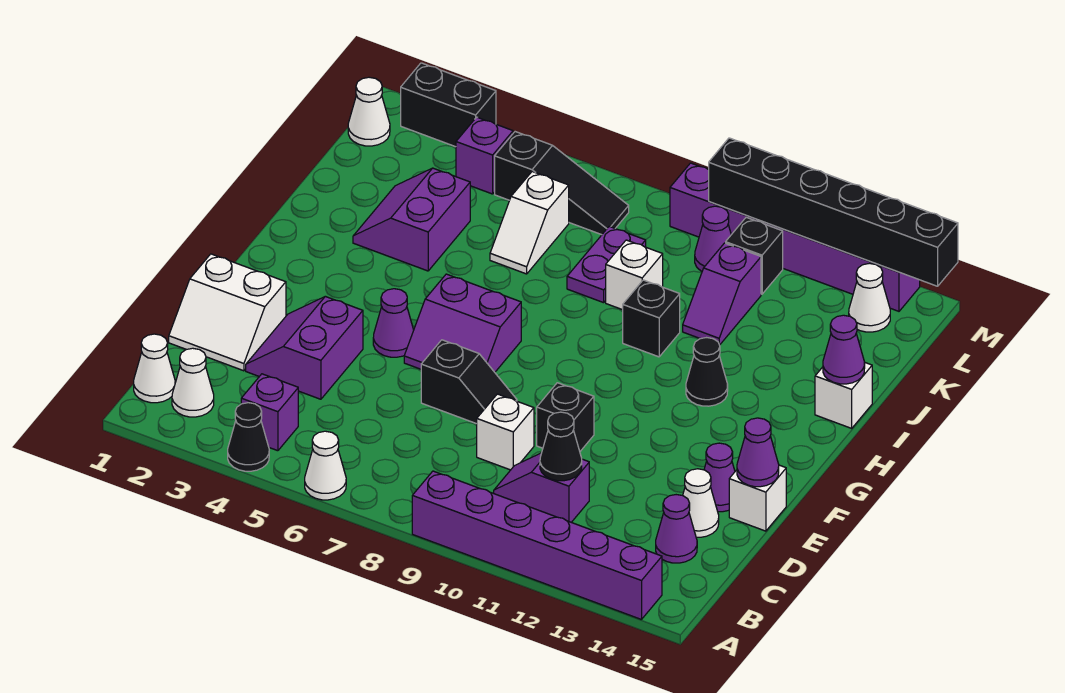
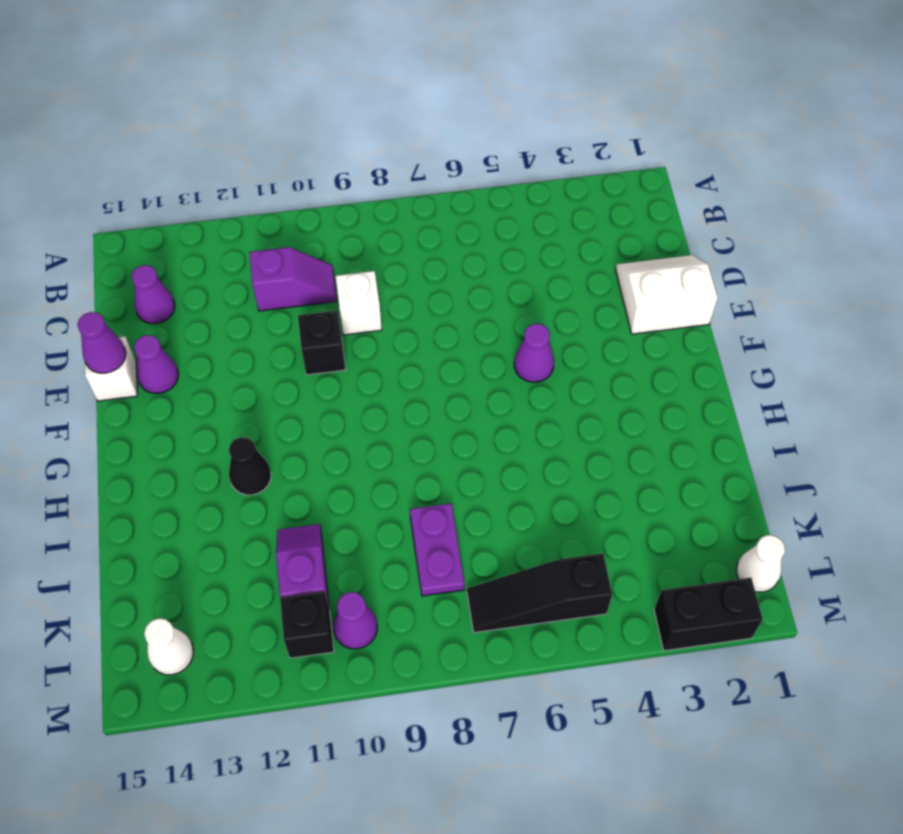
none -> black 1x1 cone [228,403,269,471]
none -> white 1x1 cone [305,431,346,500]
none -> purple 1x6 brick [412,471,662,620]
none -> white 1x1 cone [134,334,175,403]

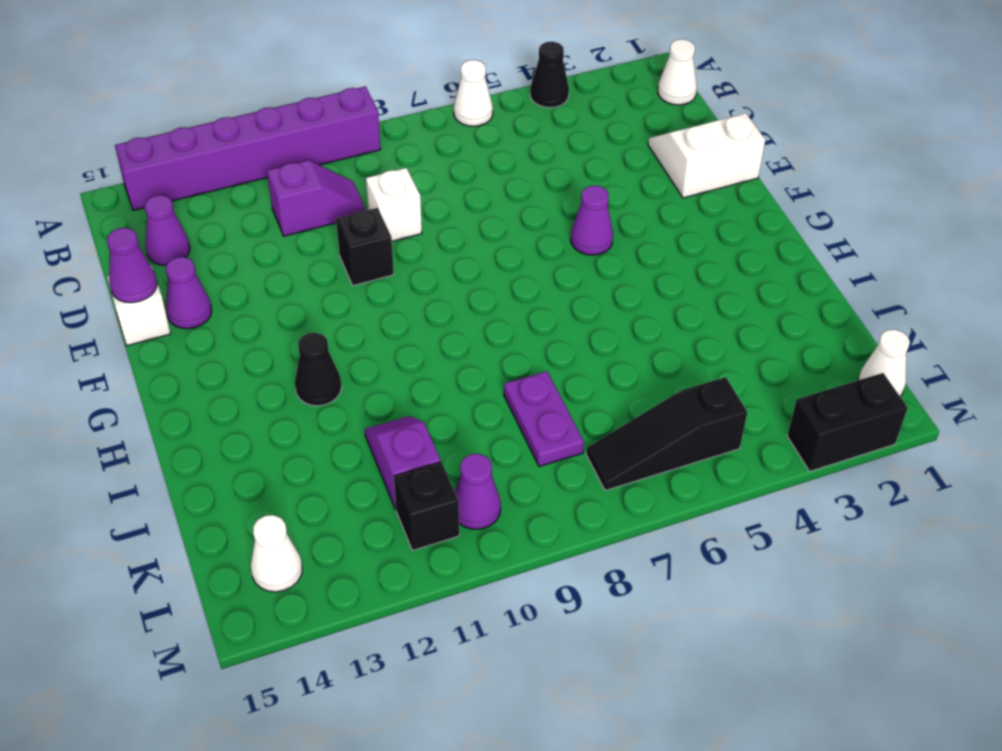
none -> white 1x1 cone [172,348,214,417]
none -> purple 1x1 brick [241,374,298,451]
none -> purple 2x2 slope [246,296,363,399]
none -> white 1x1 cone [683,469,719,537]

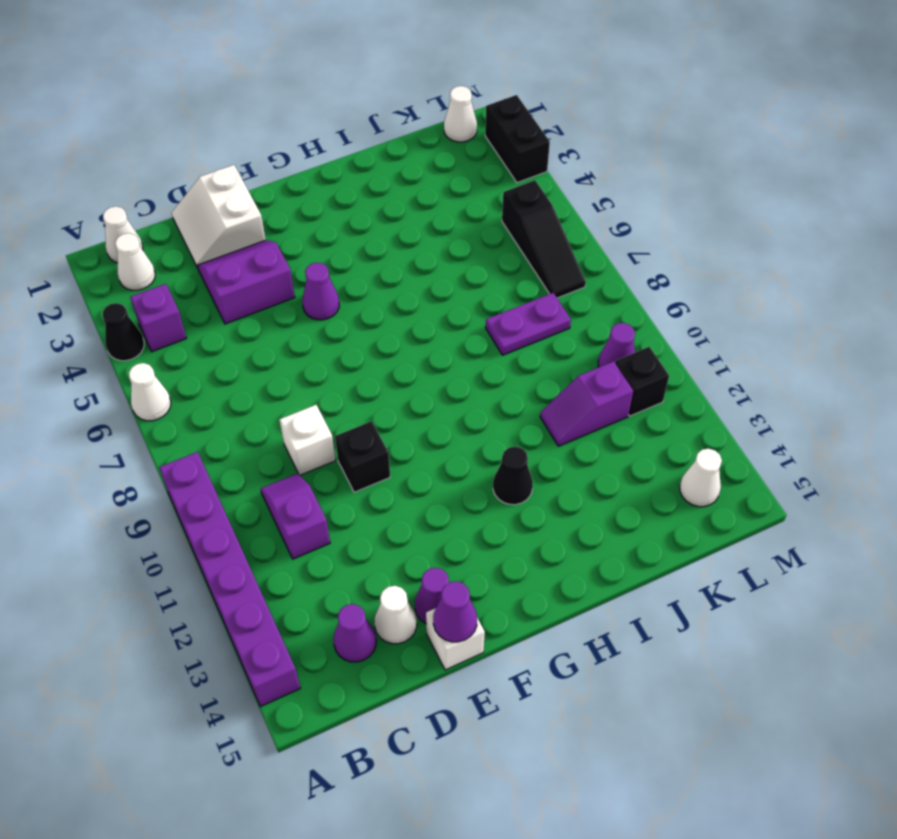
none -> black 1x2 slope [421,340,517,424]
none -> purple 2x2 slope [404,274,521,372]
none -> purple 2x2 slope [353,168,470,271]
none -> black 1x1 brick [623,280,680,357]

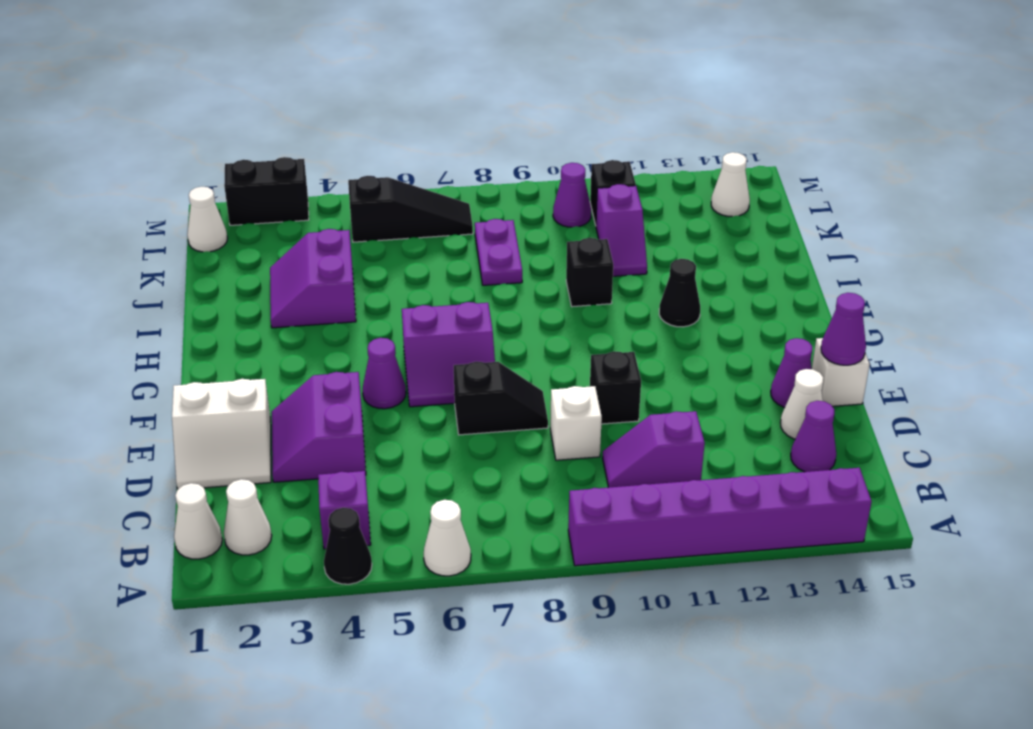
none -> white 1x1 brick [815,363,872,428]
none -> white 1x2 slope [490,172,569,274]
none -> white 1x1 brick [606,240,663,310]
none -> purple 1x1 brick [456,117,513,194]

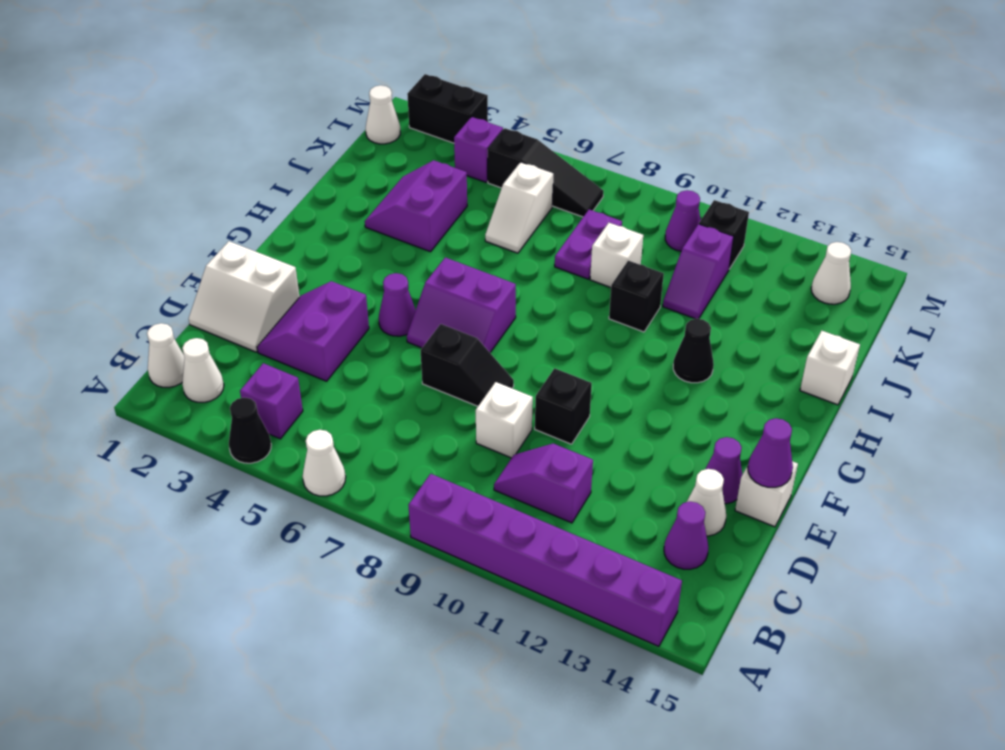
none -> purple 1x6 brick [670,163,920,311]
none -> black 1x1 cone [540,412,582,481]
none -> purple 1x1 cone [823,315,865,384]
none -> black 1x6 brick [709,138,958,286]

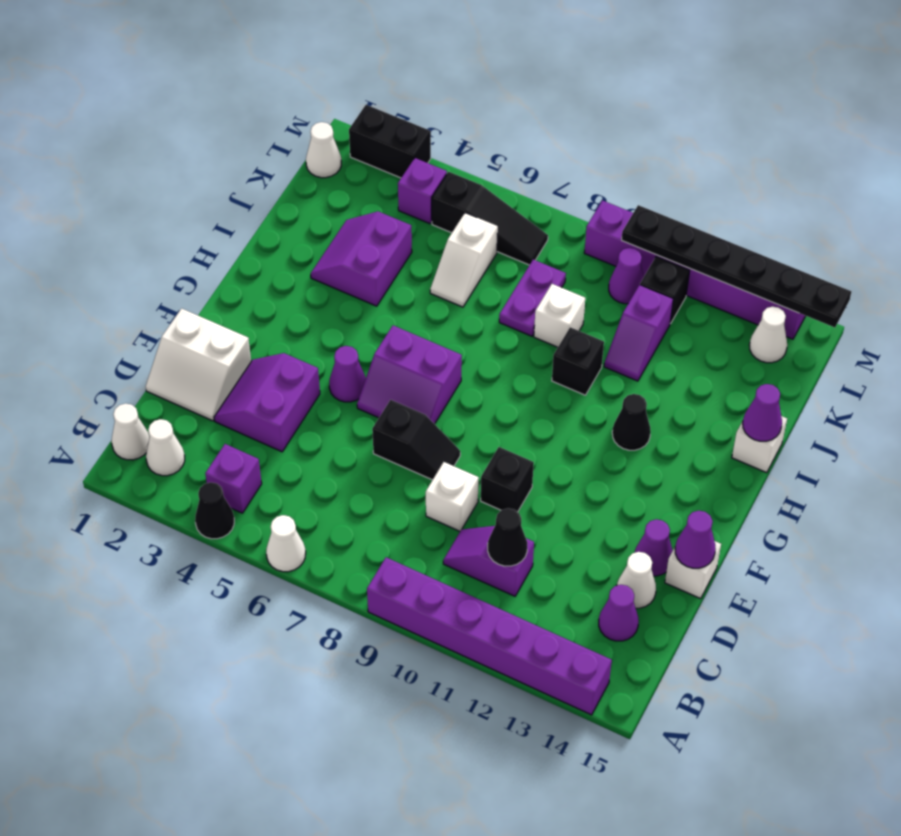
black 1x6 plate [622,205,851,327] -> black 1x6 brick [709,138,958,286]

